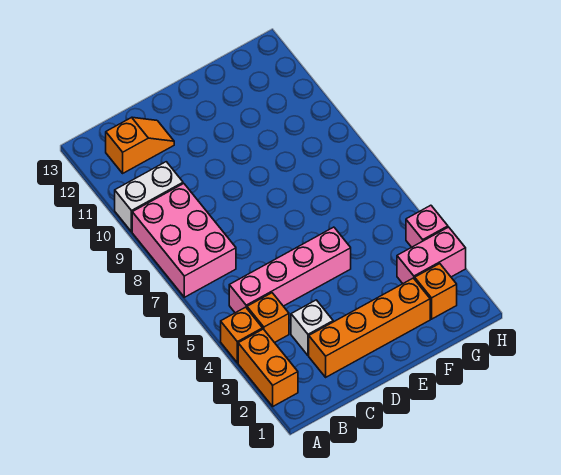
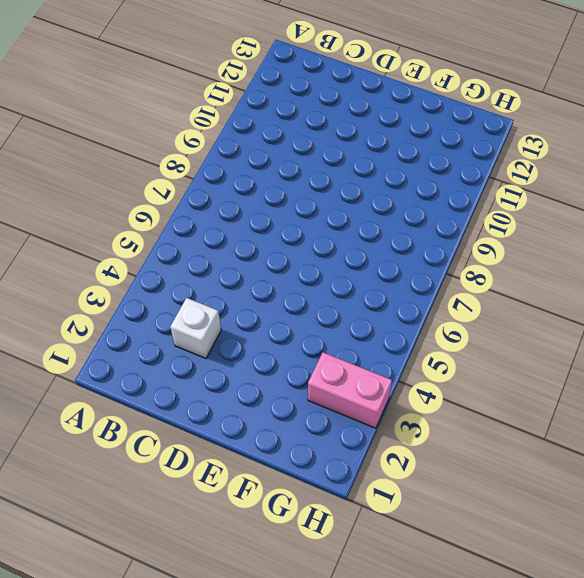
none -> orange 1x2 brick [238,329,298,406]
none -> orange 1x1 brick [221,307,263,363]
none -> pink 2x3 brick [132,184,236,297]

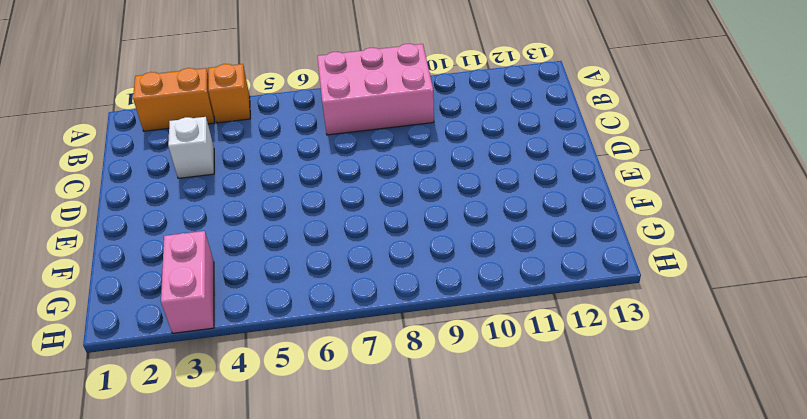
none -> white 1x2 brick [115,162,183,232]
none -> orange 1x1 brick [247,293,289,343]
none -> pink 1x4 brick [229,227,351,313]

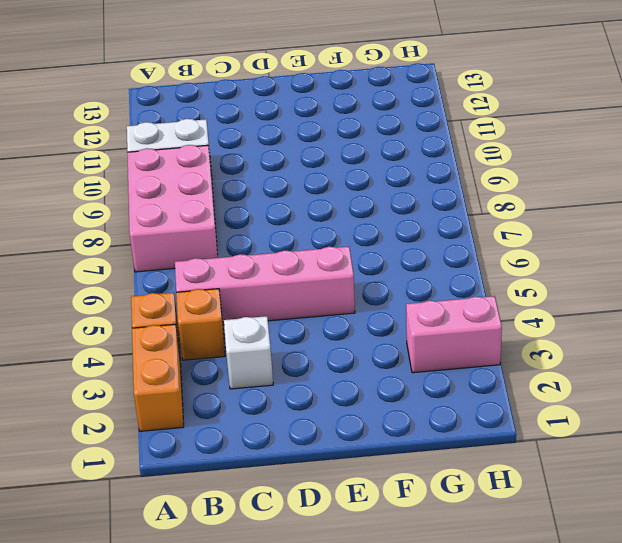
none -> orange 1x2 slope [106,117,174,173]
none -> orange 1x4 brick [309,278,430,377]
none -> orange 1x1 brick [415,264,457,319]

